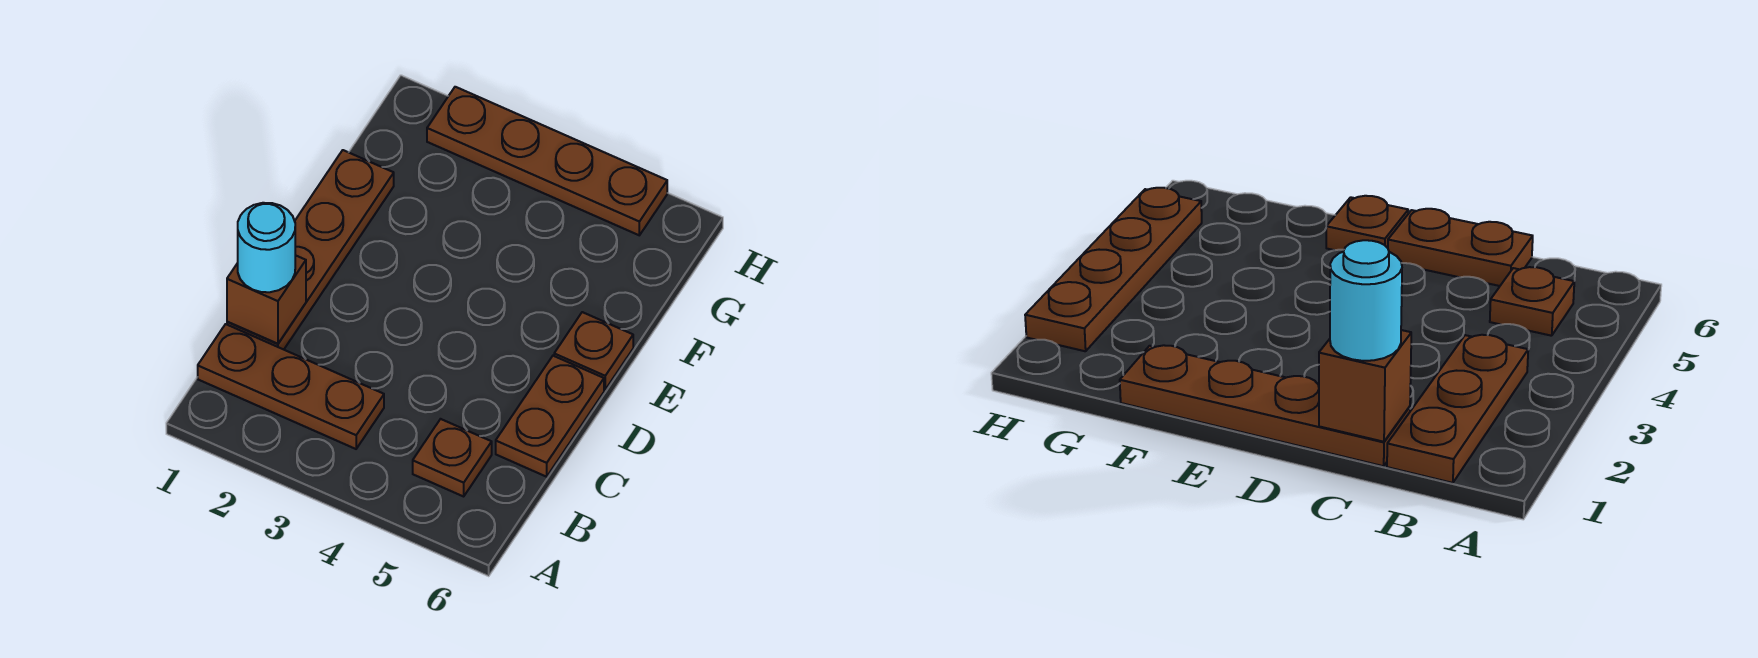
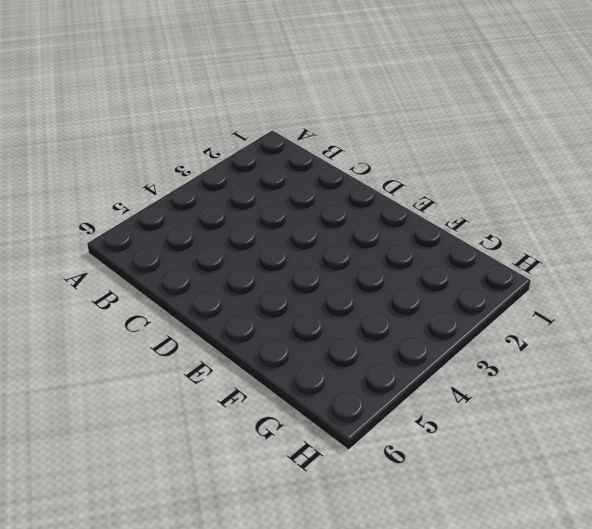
none -> brown 1x3 plate [198,324,384,449]
none -> brown 1x1 plate [413,419,492,496]

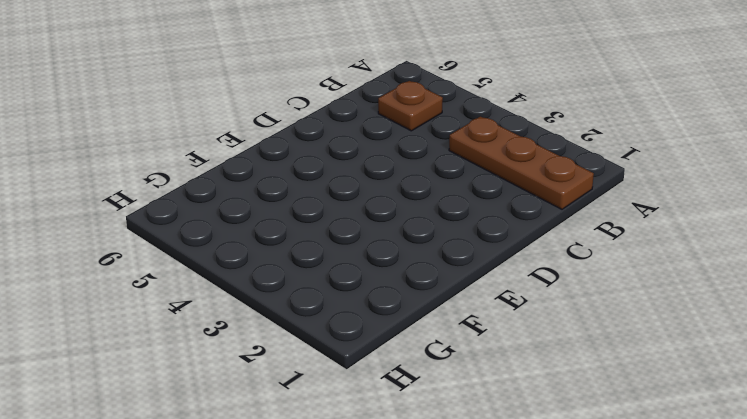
none -> brown 1x4 plate [227,150,394,350]
none -> brown 1x2 plate [496,356,604,477]

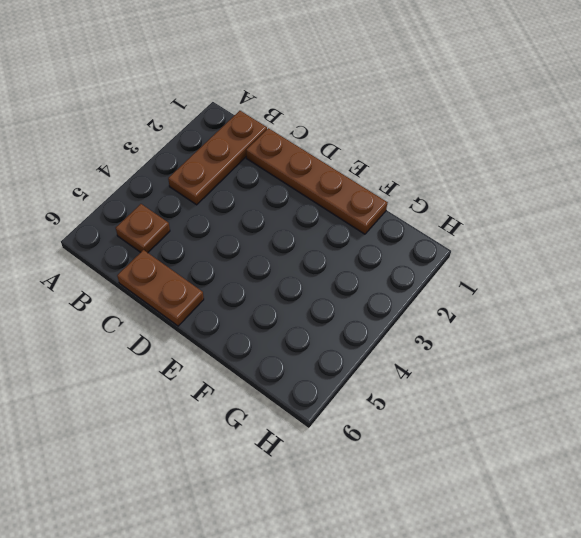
none -> brown 1x1 plate [554,312,633,390]
none -> brown 1x4 plate [427,87,667,235]

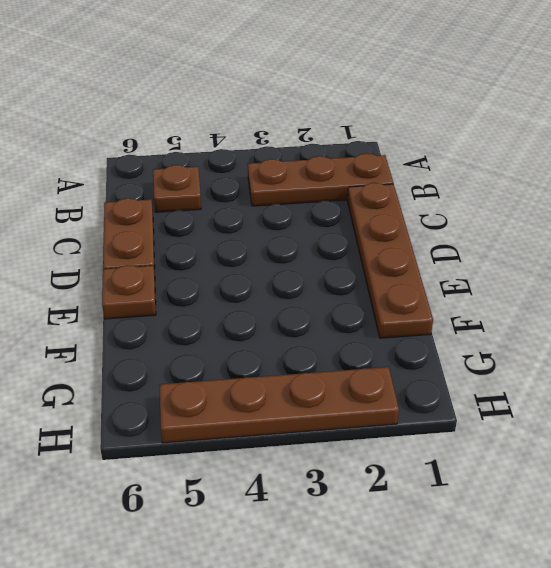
none -> brown 1x1 brick [227,255,306,344]
none -> cyan 1x1 round brick [238,203,295,292]

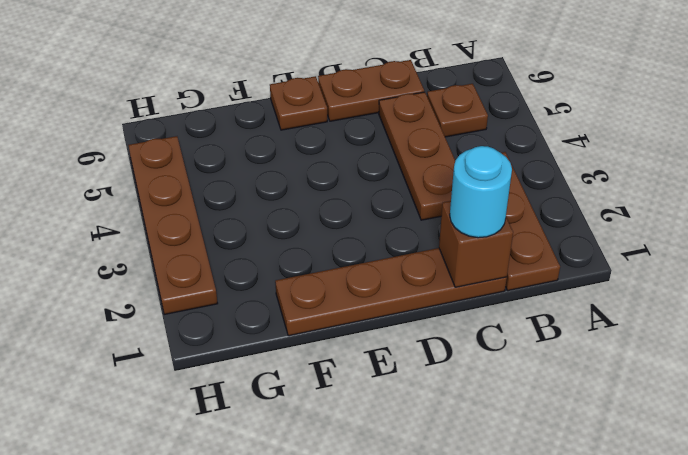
brown 1x3 plate [379,92,455,220] -> none

